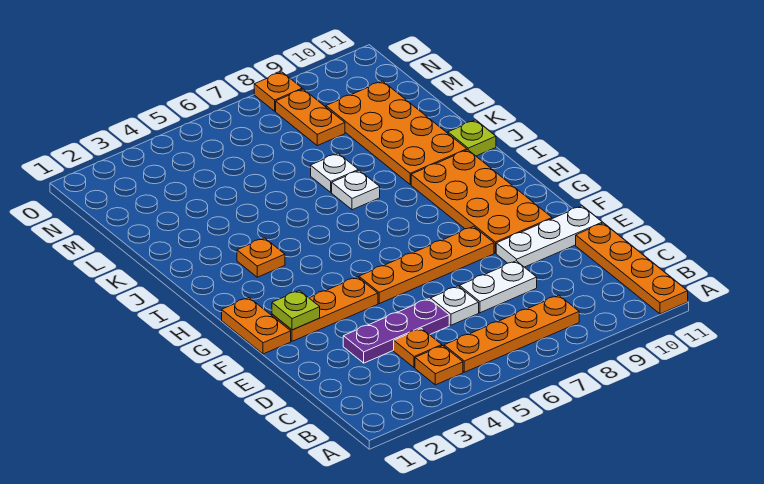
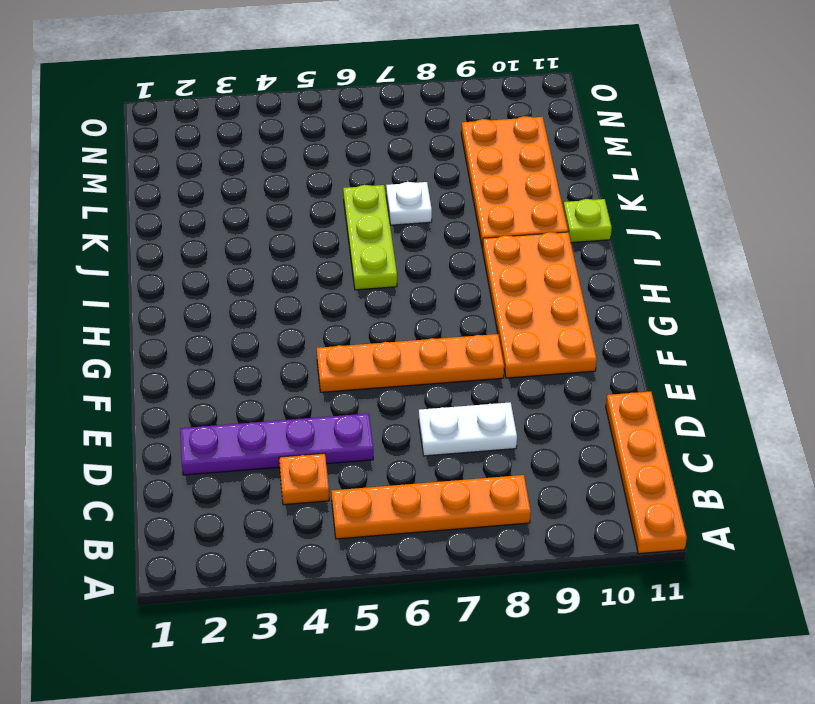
purple 1x4 plate [180,414,373,475] -> purple 1x3 plate [343,299,449,363]
lime 1x3 plate [343,185,397,290] -> none
none -> orange 1x1 plate [415,346,463,385]
none -> white 1x1 plate [431,286,479,325]
none -> white 1x3 plate [496,206,602,267]

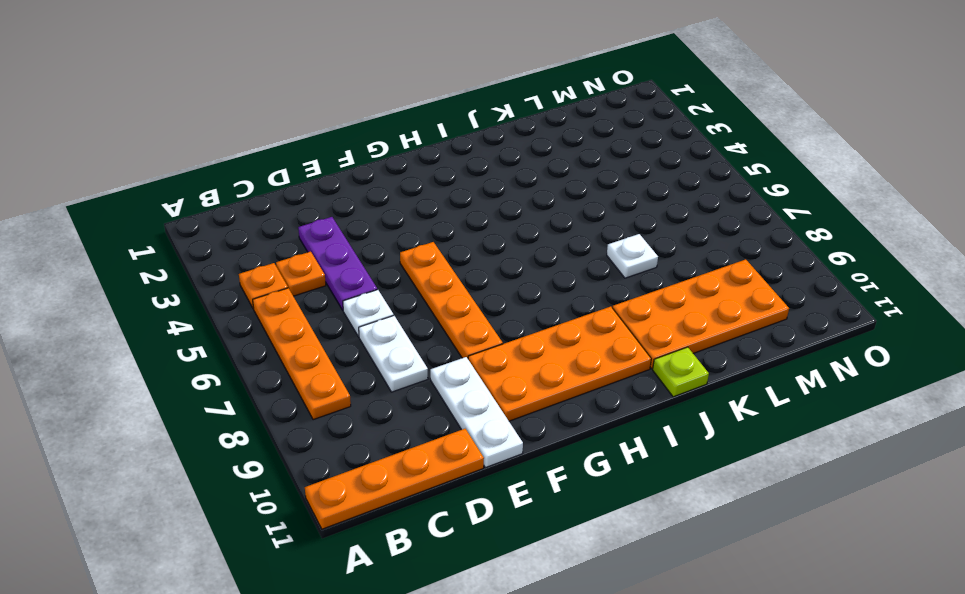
none -> orange 1x2 plate [222,298,291,354]
none -> orange 1x3 plate [272,277,378,341]
none -> orange 1x1 plate [237,238,285,277]

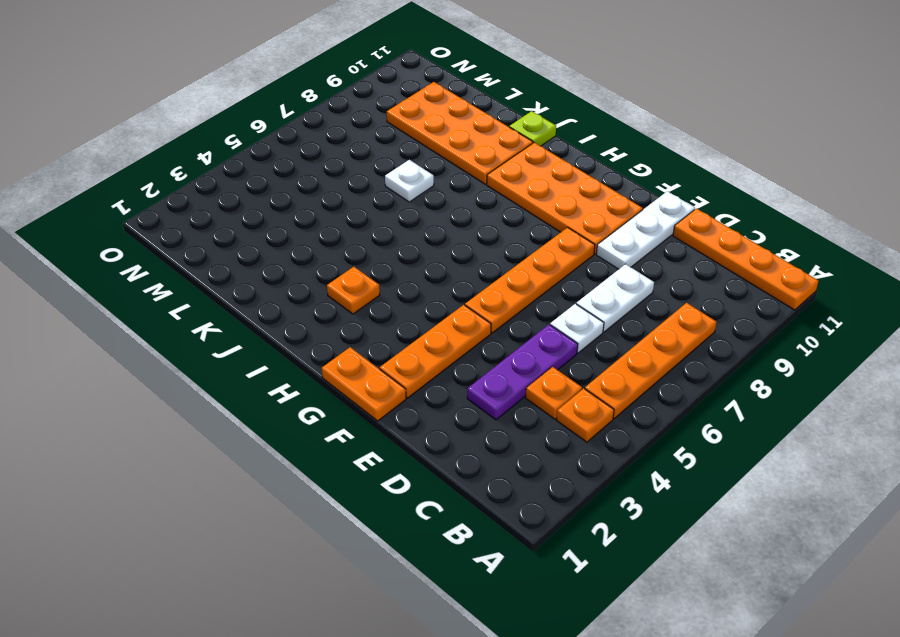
none -> white 1x1 plate [332,170,380,210]
none -> orange 1x2 plate [276,89,345,146]
none -> orange 1x1 plate [254,72,302,111]

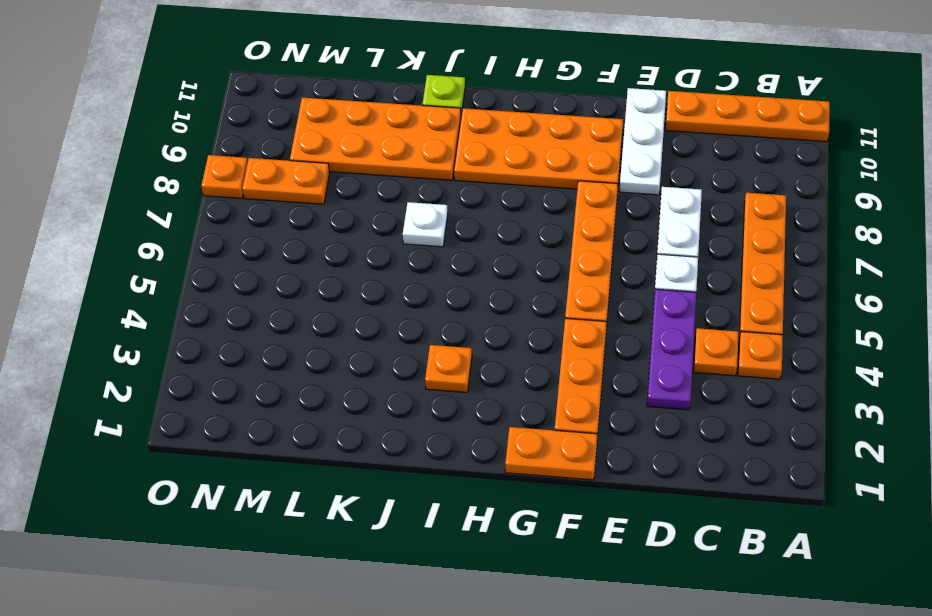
none -> white 1x1 plate [311,153,358,192]
none -> lime 1x1 plate [272,290,320,330]

